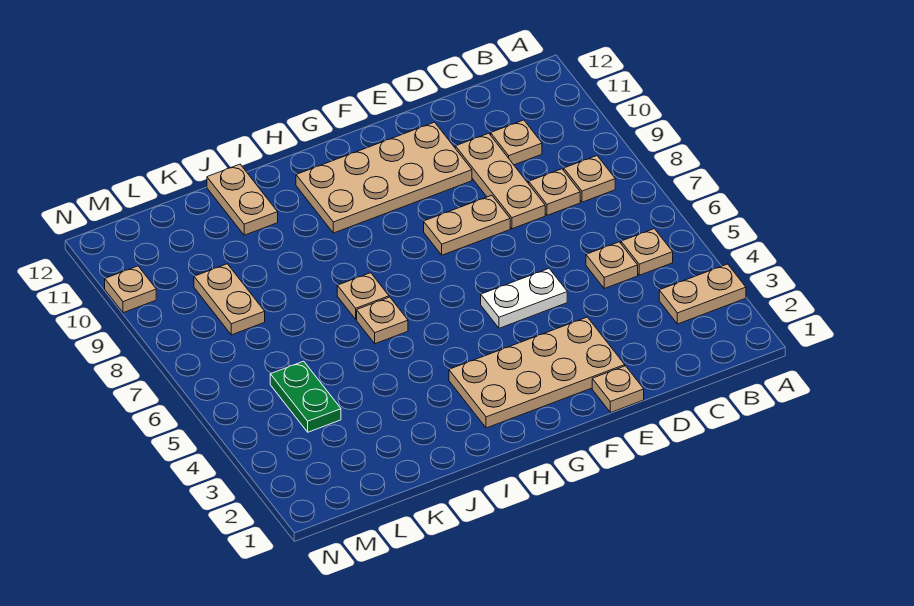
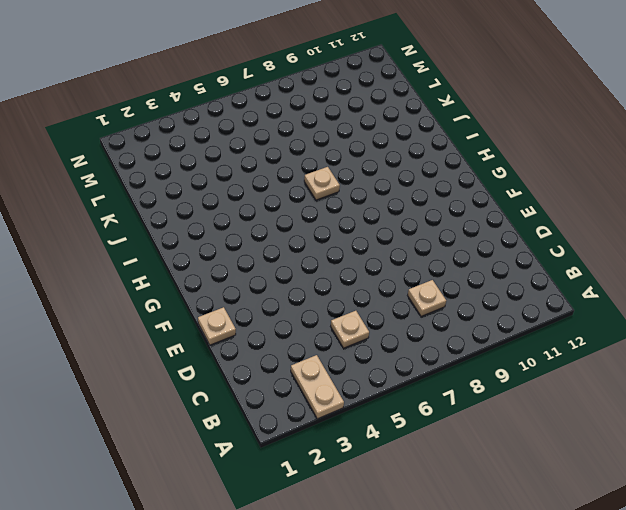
none -> tan 1x1 plate [621,229,673,275]
none -> tan 1x1 plate [564,156,615,202]
none -> tan 1x1 plate [491,120,542,165]

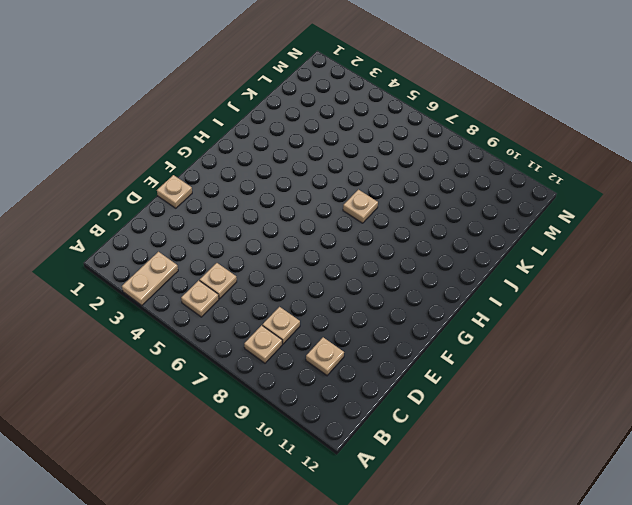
none -> tan 1x3 plate [455,133,545,229]
none -> tan 2x4 plate [449,317,625,428]
none -> white 1x2 plate [481,269,567,328]

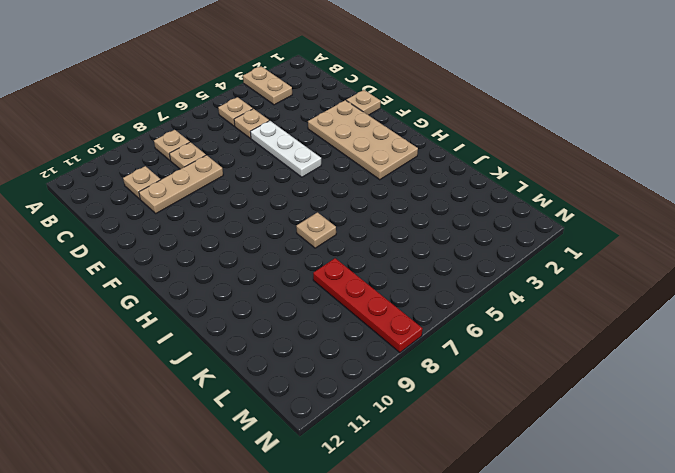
white 1x3 plate [250,121,321,177] -> white 1x2 plate [481,269,567,328]
red 1x4 plate [313,258,423,353] -> tan 1x2 plate [194,264,265,335]
none -> tan 1x2 plate [424,195,510,255]
none -> tan 2x4 plate [296,122,472,233]
none -> tan 1x1 plate [357,297,408,344]

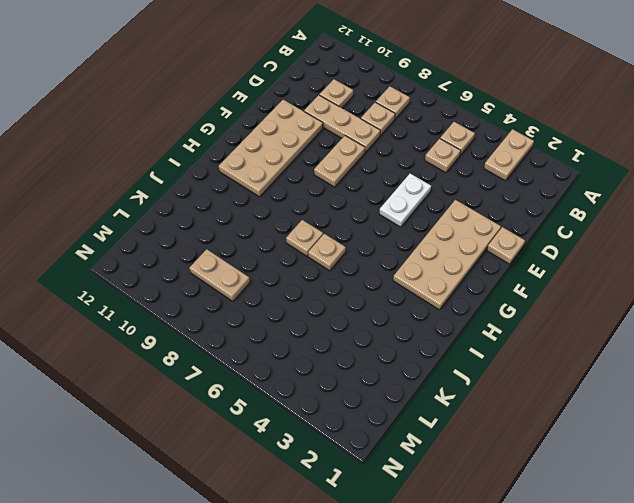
none -> tan 1x2 plate [207,164,278,235]
none -> green 1x2 plate [270,361,341,432]
none -> tan 1x1 plate [105,266,156,313]

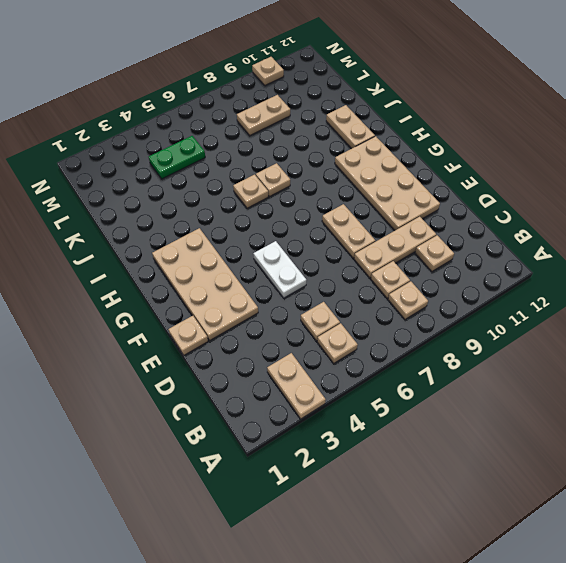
tan 1x2 plate [326,105,375,149] -> tan 1x2 plate turned to [207,164,278,235]

